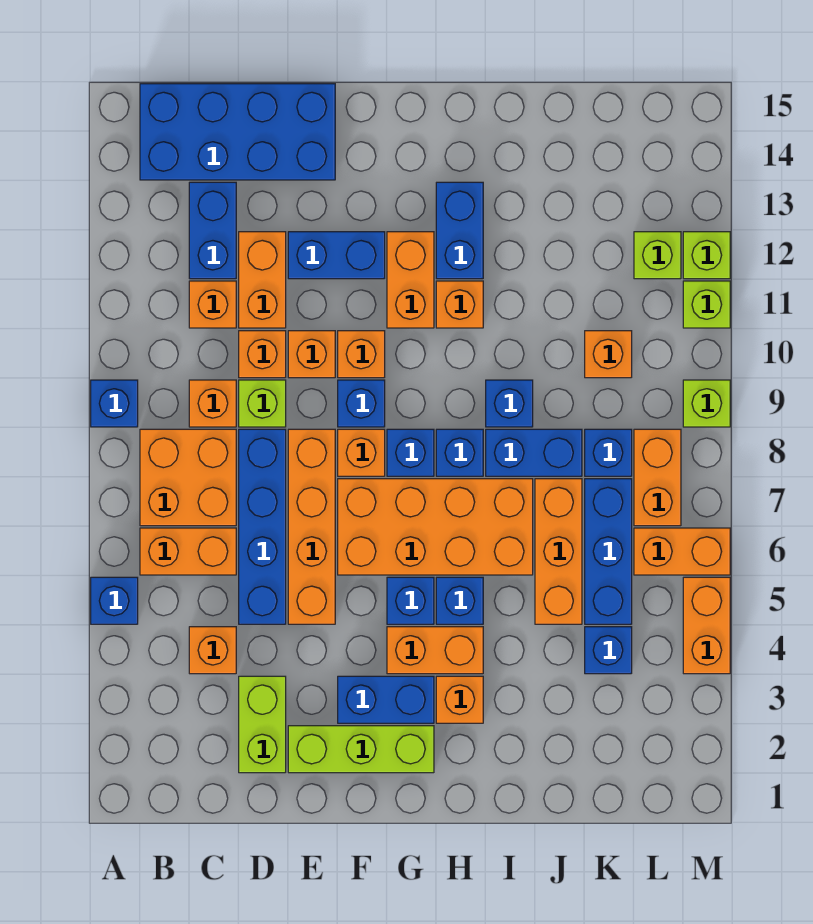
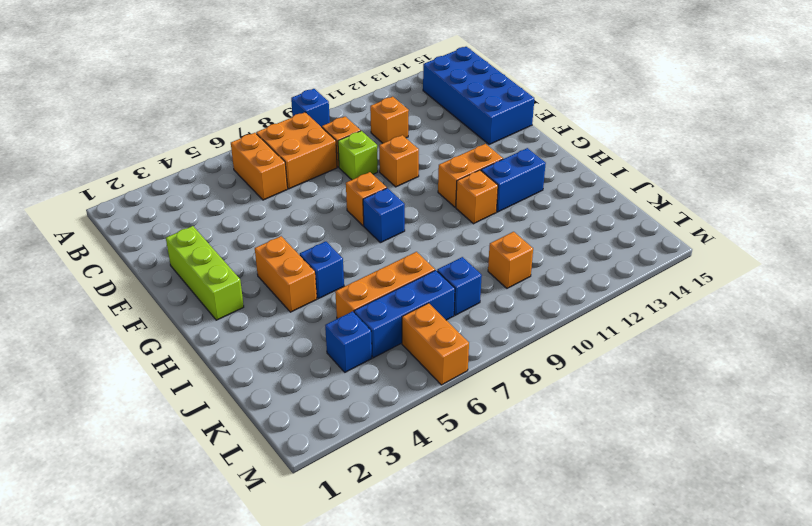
none -> blue 1x1 brick [91,577,138,624]
none -> orange 1x1 brick [189,627,236,674]
none -> blue 1x2 brick [189,182,236,279]
none -> lime 1x2 brick [239,676,286,773]

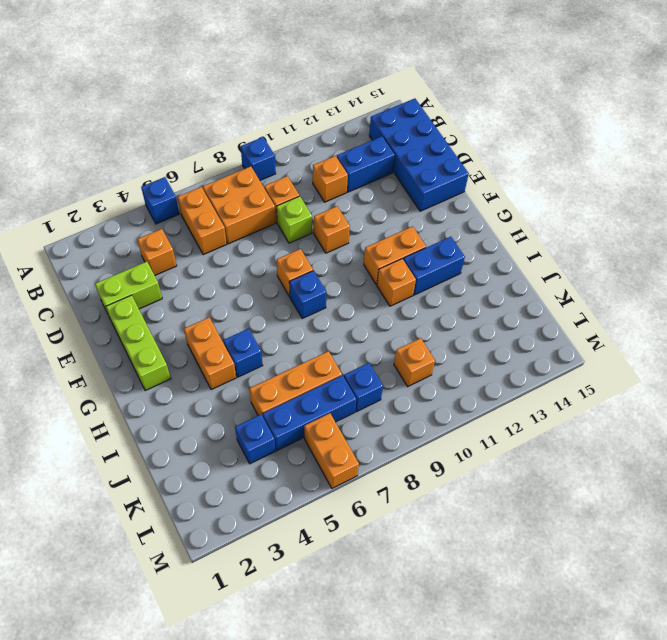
none -> blue 1x4 brick [239,429,286,624]
none -> orange 1x1 brick [239,331,286,378]
none -> orange 1x2 brick [239,232,286,328]
none -> orange 1x4 brick [288,429,335,624]

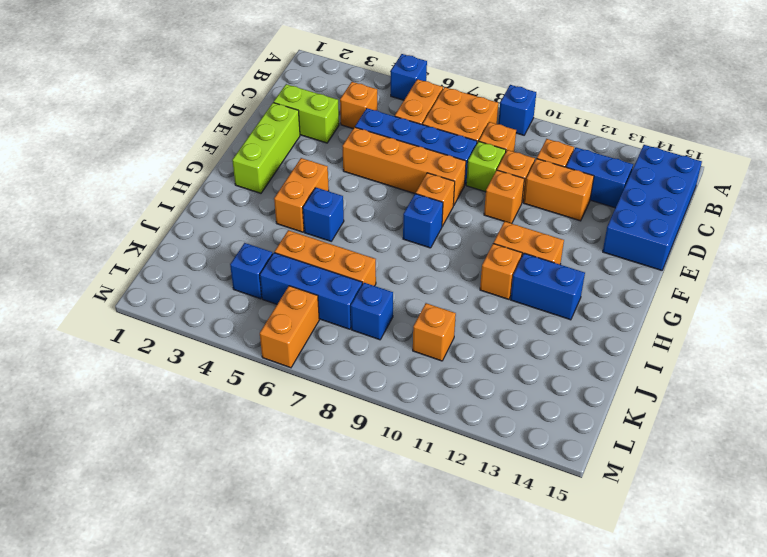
none -> blue 1x2 brick [288,232,385,279]
none -> blue 1x2 brick [338,676,434,723]
none -> orange 2x4 brick [338,479,533,575]
none -> blue 1x1 brick [338,380,385,427]

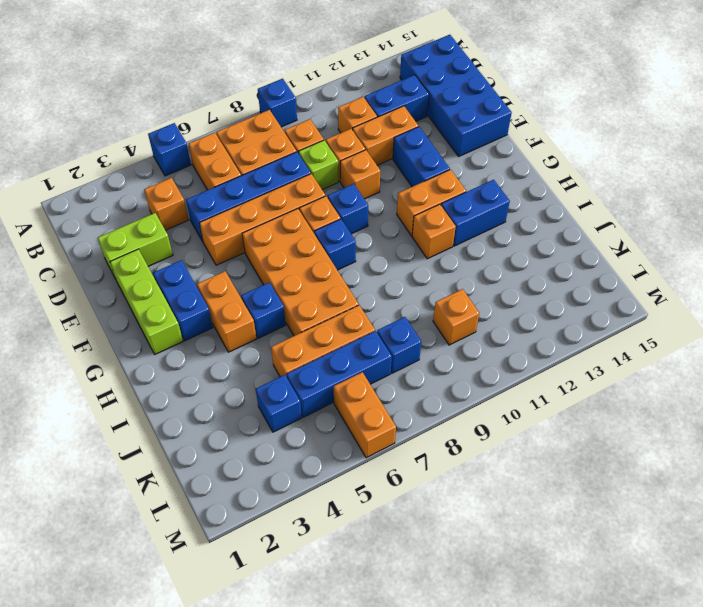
none -> orange 1x1 brick [338,331,385,378]
none -> blue 1x1 brick [387,577,434,624]
none -> orange 1x1 brick [436,676,483,723]
none -> blue 1x1 brick [436,429,483,476]

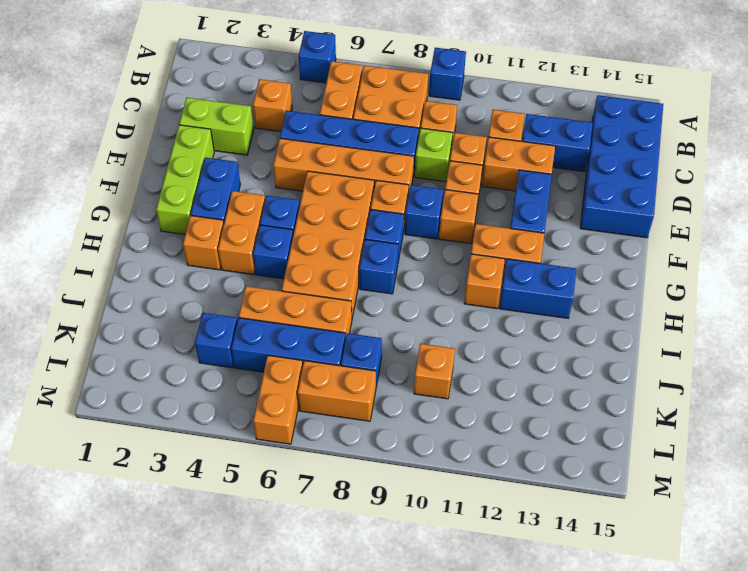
none -> blue 1x2 brick [486,429,582,476]
none -> blue 1x1 brick [486,380,533,427]
none -> lime 1x1 brick [634,232,681,279]
none -> orange 1x2 brick [683,577,730,674]

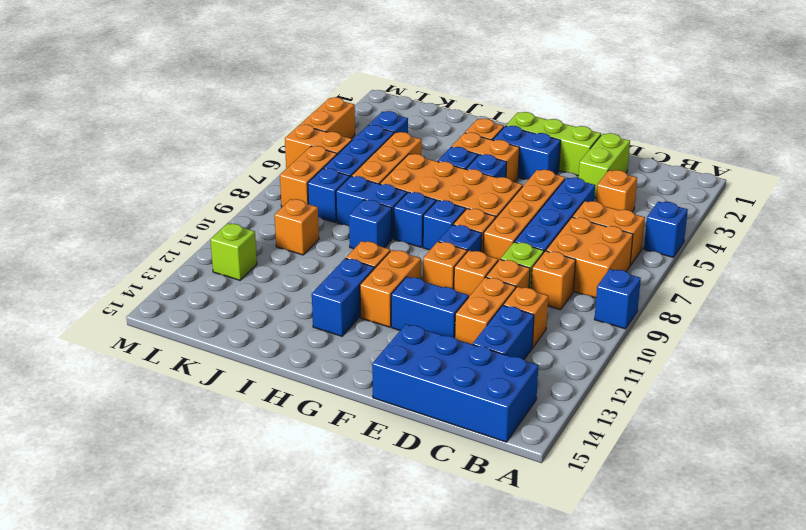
none -> lime 1x1 brick [683,380,730,427]
none -> lime 1x1 brick [683,281,730,328]
none -> lime 1x1 brick [683,232,730,279]

